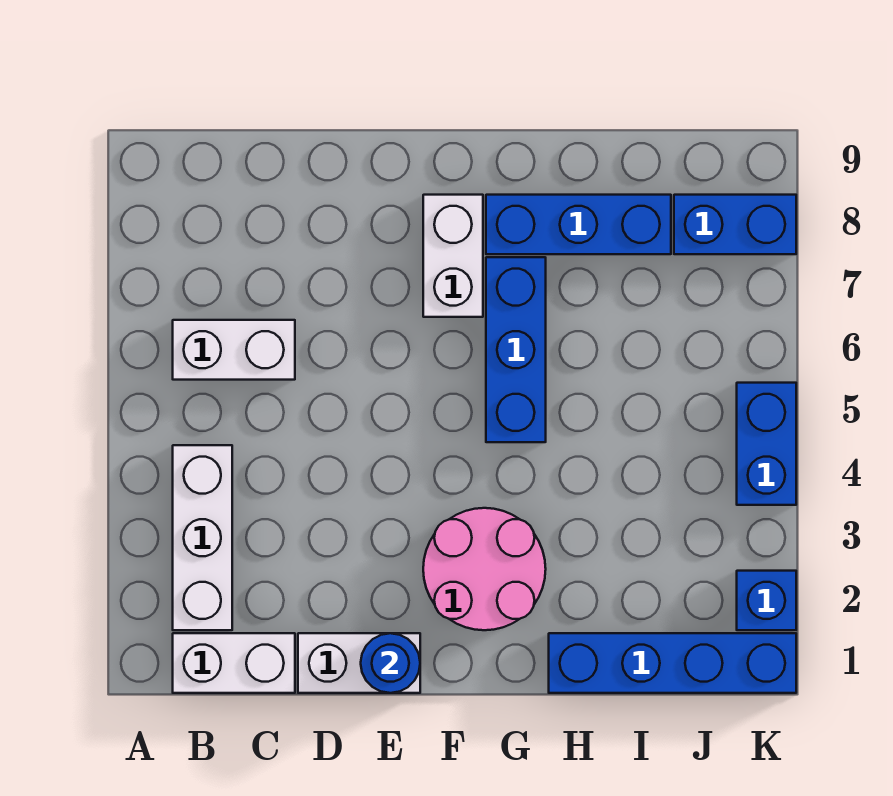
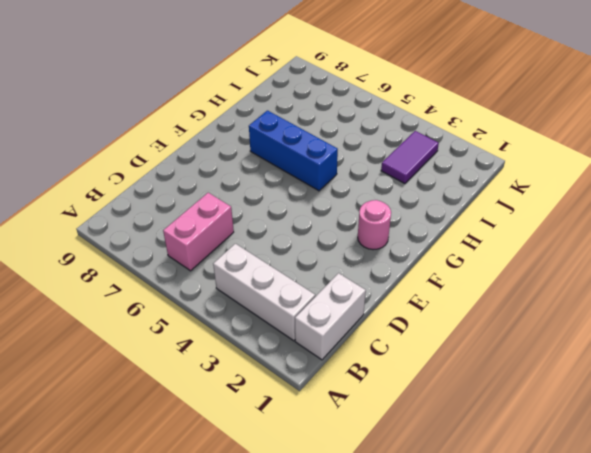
pink 1x2 brick [163,193,234,271] -> white 1x2 brick [173,320,295,380]
pink 1x1 round brick [358,200,391,250] -> pink 2x2 round brick [423,508,546,630]
purple 1x2 tile [381,131,439,184] -> none
none -> white 1x2 brick [298,633,420,693]
none -> white 1x2 brick [423,195,483,317]
none -> blue 1x3 brick [486,195,671,254]

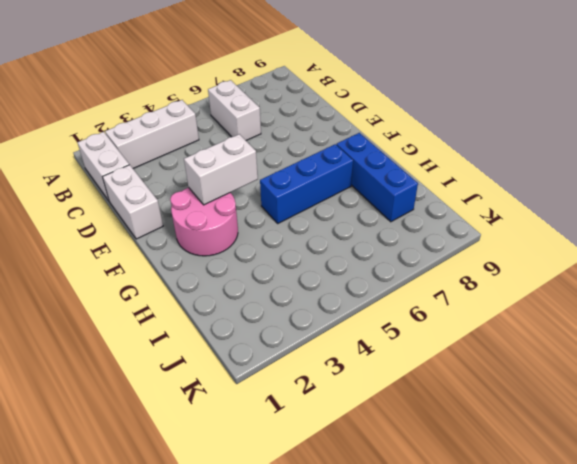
white 1x2 brick [184,134,258,205] -> white 1x2 brick moved to [423,195,483,317]
none -> blue 1x4 brick [549,633,796,693]
none -> blue 1x2 brick [674,195,796,254]
none -> blue 1x1 brick [737,571,796,630]

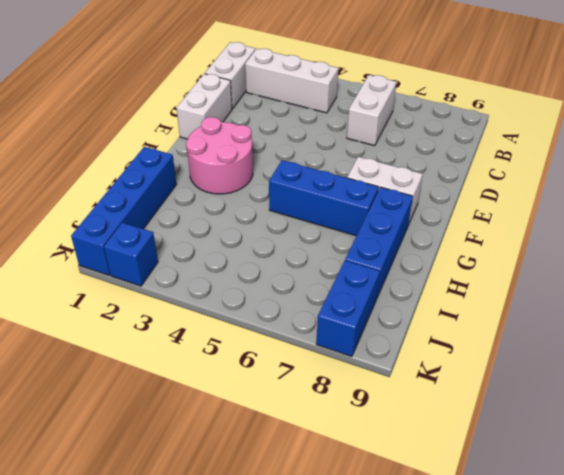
none -> blue 1x2 brick [737,383,796,505]
none -> blue 1x1 round brick [361,633,420,693]

